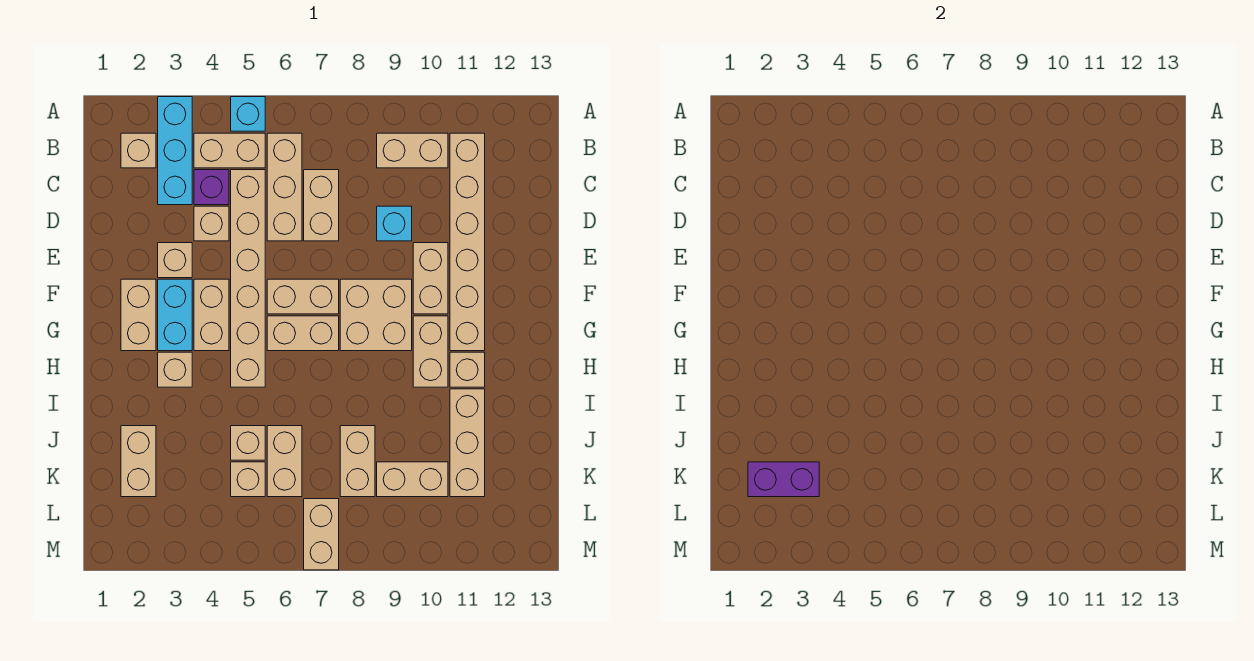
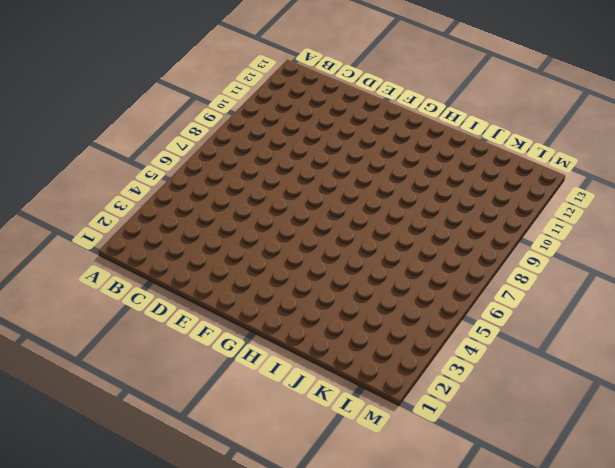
none -> cyan 1x3 brick [158,97,192,205]
none -> cyan 1x1 brick [231,97,265,131]
none -> tan 1x1 brick [121,133,156,168]
none -> tan 1x2 brick [194,133,265,168]

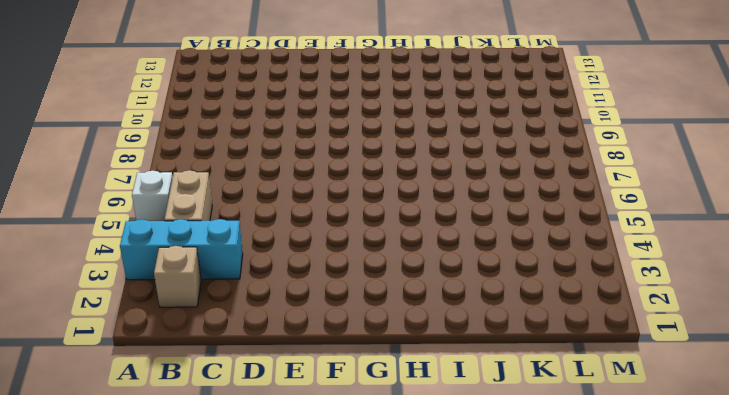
white 1x1 brick [132,171,173,221] -> cyan 1x1 brick [231,97,265,131]
none -> tan 1x3 brick [267,133,302,241]
none -> tan 1x2 brick [377,133,448,168]
none -> tan 1x6 brick [450,133,485,351]
none -> purple 1x1 brick [194,170,229,205]

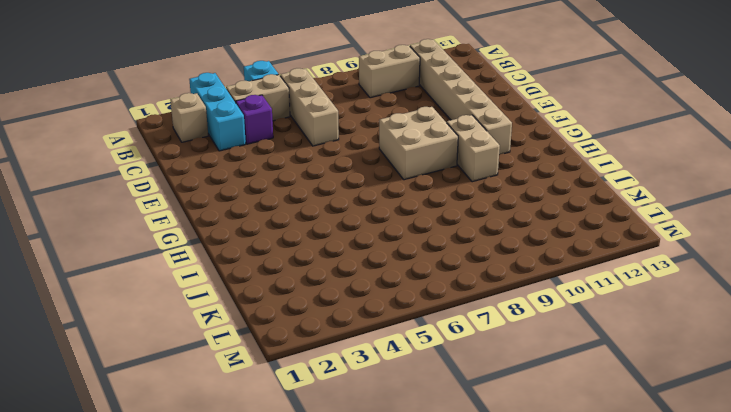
none -> tan 1x6 brick [231,170,265,387]
none -> tan 1x2 brick [304,170,339,241]
none -> tan 1x1 brick [194,206,229,241]
none -> cyan 1x1 brick [377,206,412,241]

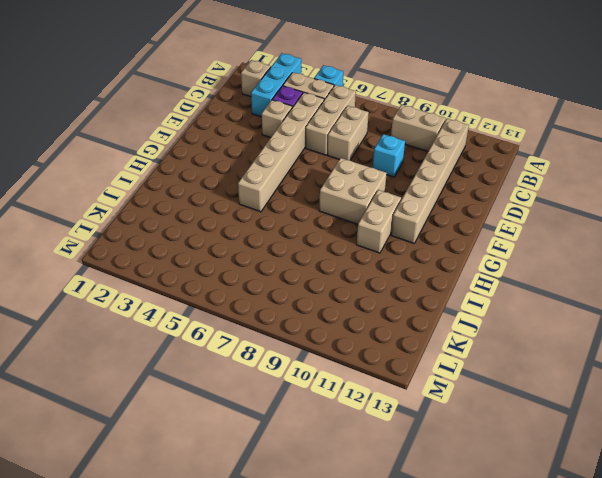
none -> tan 1x1 brick [158,243,192,278]
none -> tan 1x2 brick [413,243,448,314]
none -> tan 1x2 brick [121,279,156,351]
none -> cyan 1x2 brick [158,279,192,351]

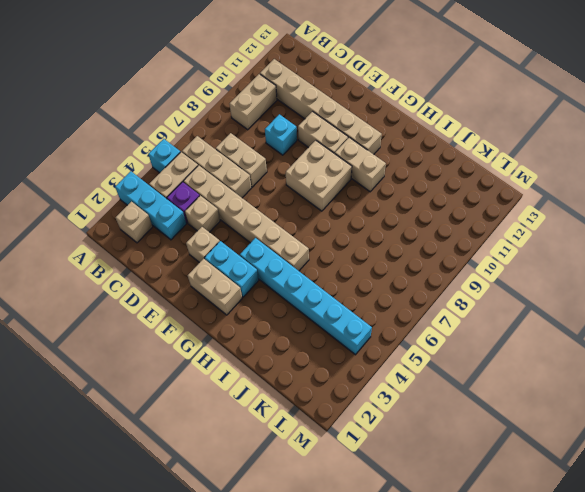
cyan 1x6 brick [240,238,372,355] -> tan 1x2 brick [194,279,229,351]
none -> tan 1x2 brick [267,279,339,314]
none -> tan 1x2 brick [267,316,339,351]
none -> tan 1x1 brick [158,352,192,387]
none -> tan 1x1 brick [450,352,485,387]

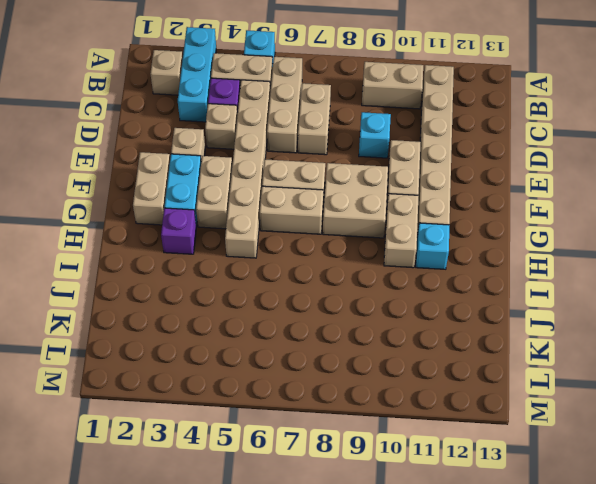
purple 1x1 brick [161,208,196,254] -> tan 1x1 brick [158,352,192,387]
cyan 1x1 brick [416,223,450,269] -> tan 1x1 brick [450,352,485,387]
none -> tan 1x3 brick [450,389,485,497]
none -> tan 1x2 brick [121,426,156,497]
none -> tan 1x1 brick [231,426,265,460]
none -> tan 1x2 brick [267,426,302,497]

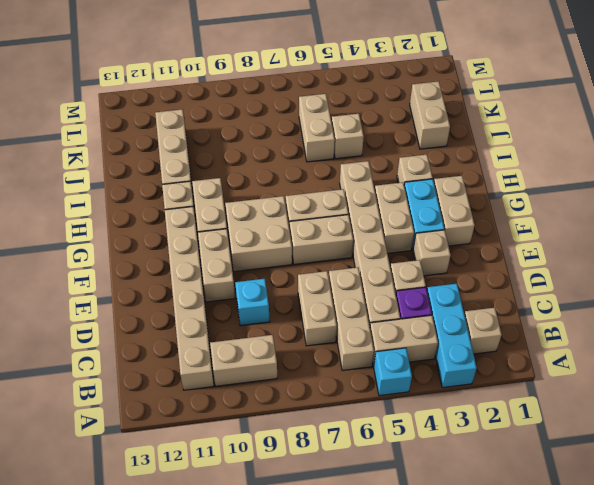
none -> tan 1x2 brick [340,426,375,497]
none -> tan 1x1 brick [231,462,265,497]
none -> tan 1x2 brick [377,462,448,497]
none -> tan 1x2 brick [304,499,339,570]

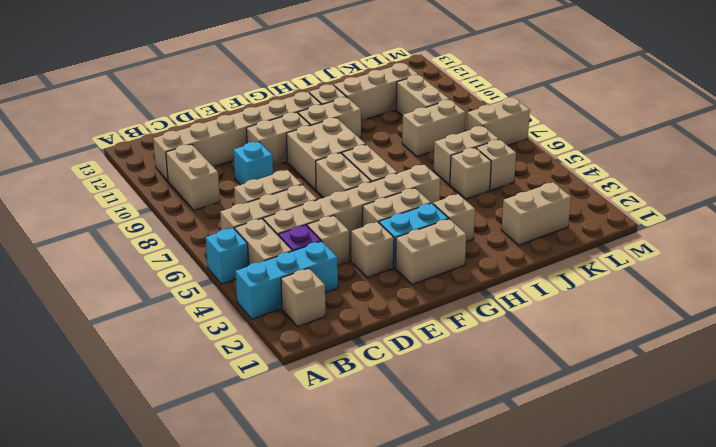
none -> purple 1x2 brick [748,462,819,497]

